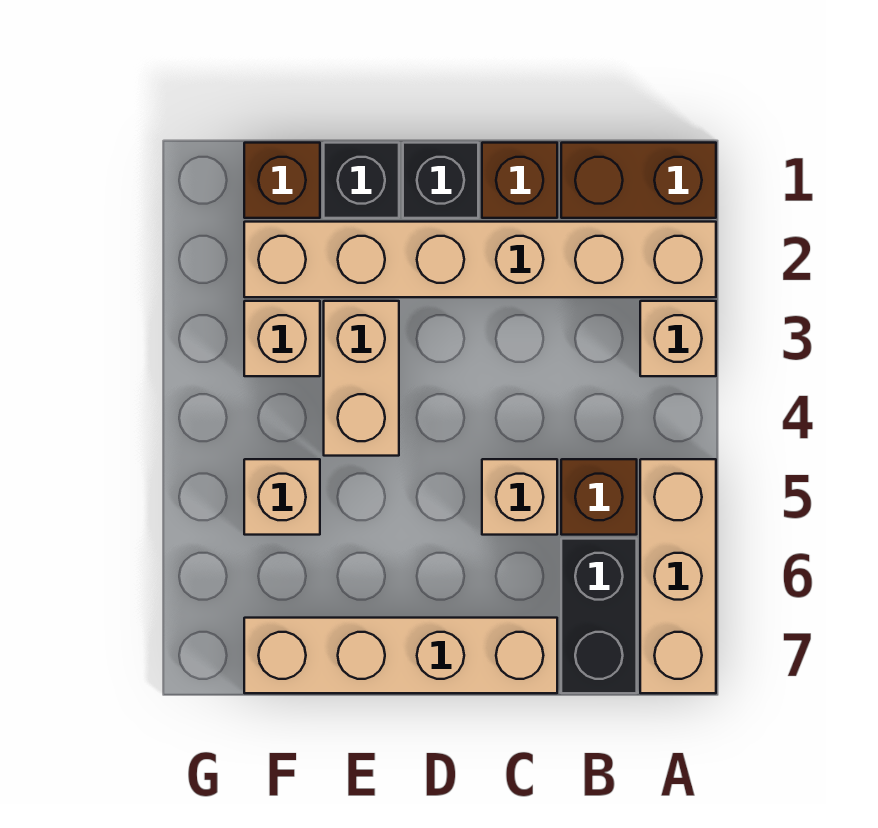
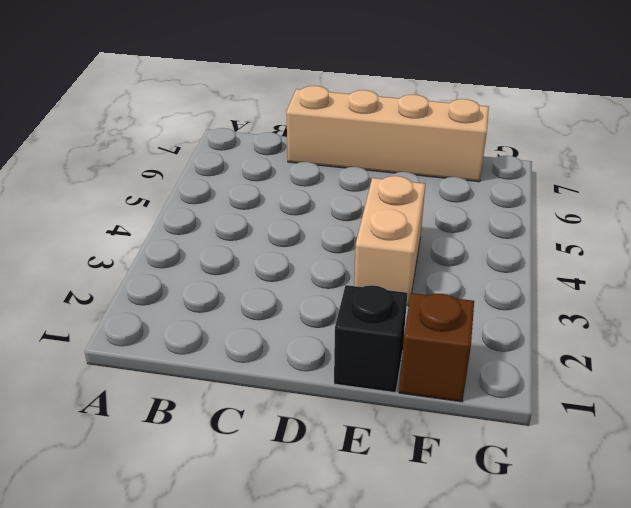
none -> brown 1x2 brick [561,143,716,218]
none -> tan 1x6 brick [244,222,716,297]
none -> tan 1x1 brick [640,301,716,376]

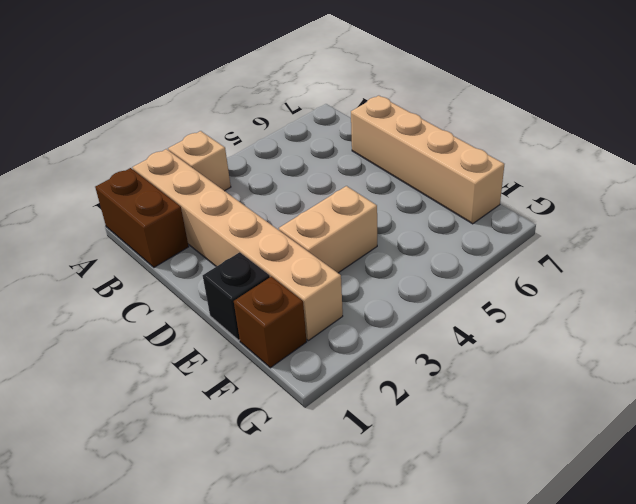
none -> tan 1x3 brick [640,459,716,693]
none -> brown 1x1 brick [561,459,637,535]
none -> black 1x2 brick [561,539,637,693]

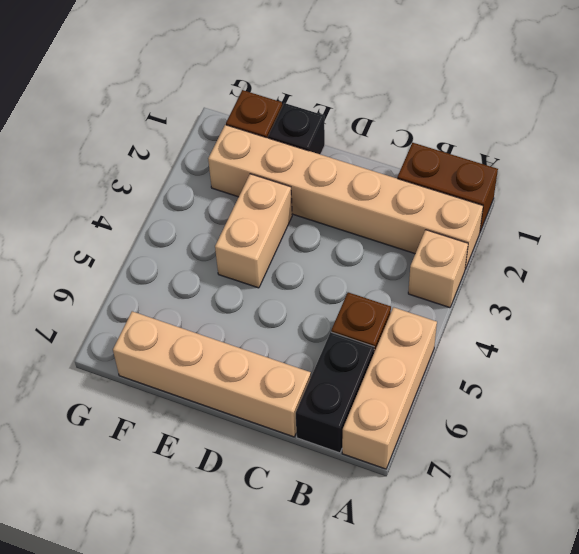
none -> brown 1x1 brick [482,143,557,218]
none -> tan 1x1 brick [482,459,557,535]
none -> black 1x1 brick [403,143,478,218]

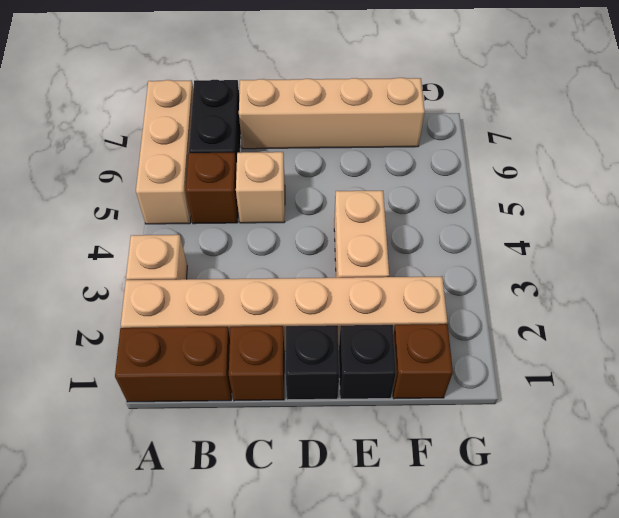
none -> tan 1x1 brick [244,301,320,376]
none -> tan 1x1 brick [244,459,320,535]

